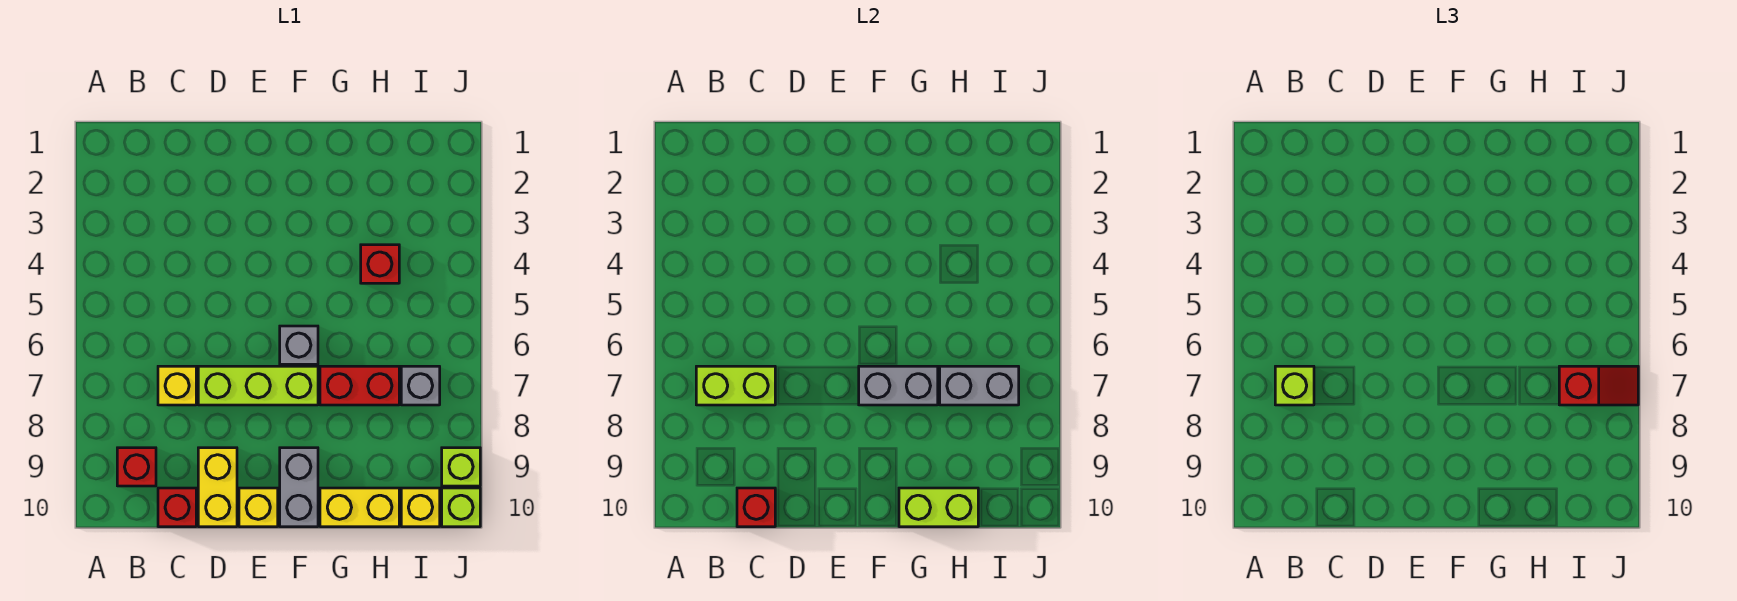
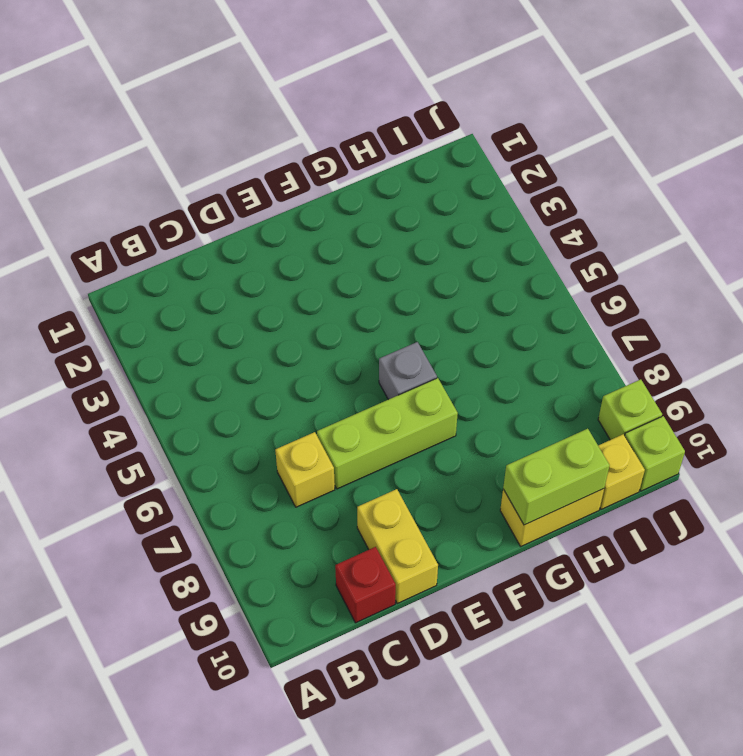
none -> red 1x1 brick [117,448,156,486]
none -> yellow 1x1 brick [239,488,278,527]
none -> grey 1x2 brick [280,448,318,527]

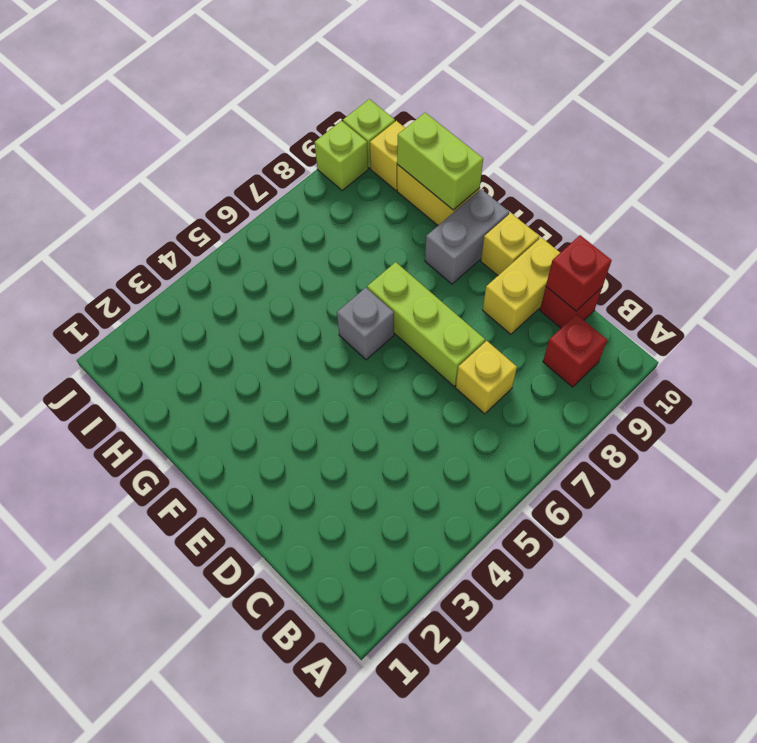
none -> red 1x2 brick [320,366,399,405]
none -> red 1x1 brick [361,245,399,283]
none -> grey 1x1 brick [401,366,440,405]

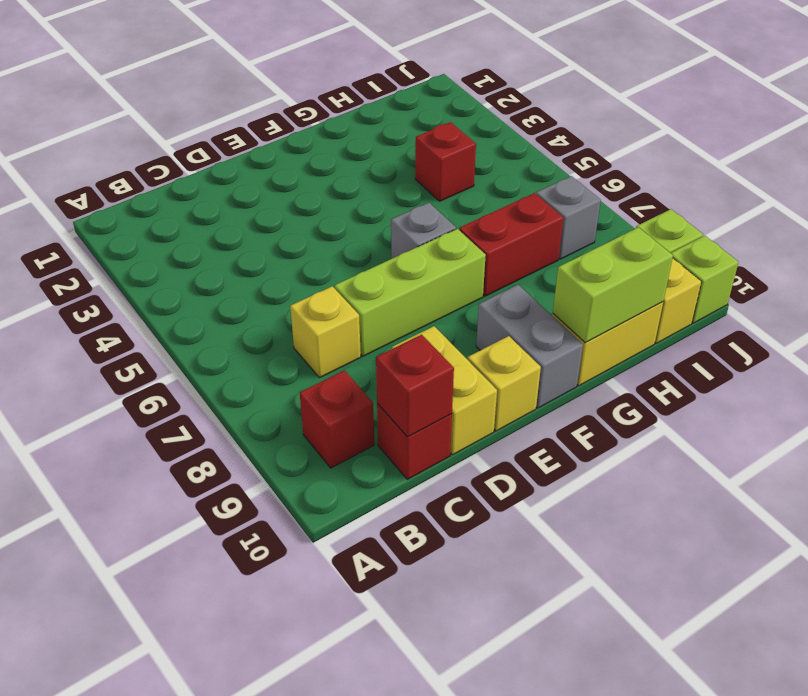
none -> lime 1x2 brick [696,366,775,405]
none -> grey 1x2 brick [859,366,938,405]
none -> grey 1x2 brick [940,366,1019,405]

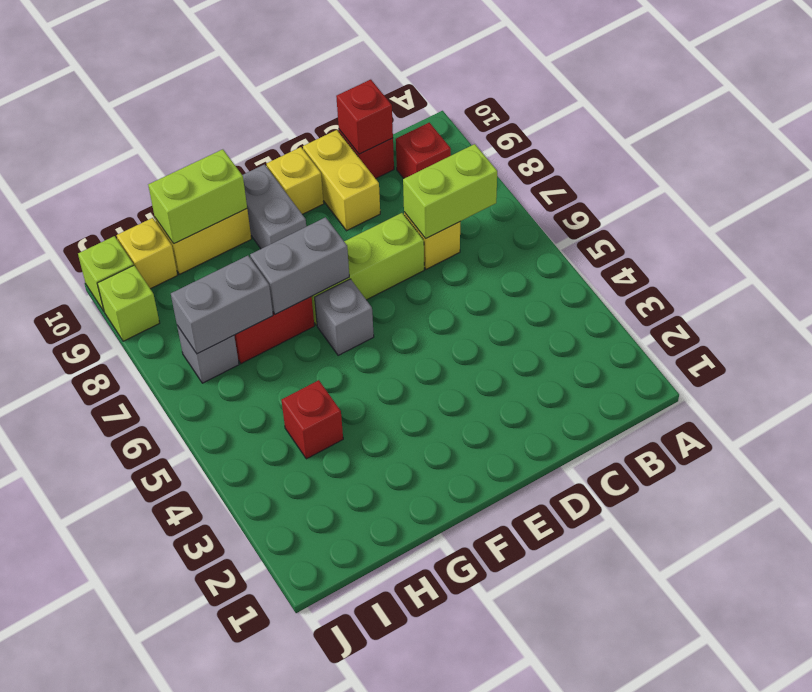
none -> lime 1x1 brick [1275,366,1314,405]
none -> red 1x2 slope [1559,366,1638,405]

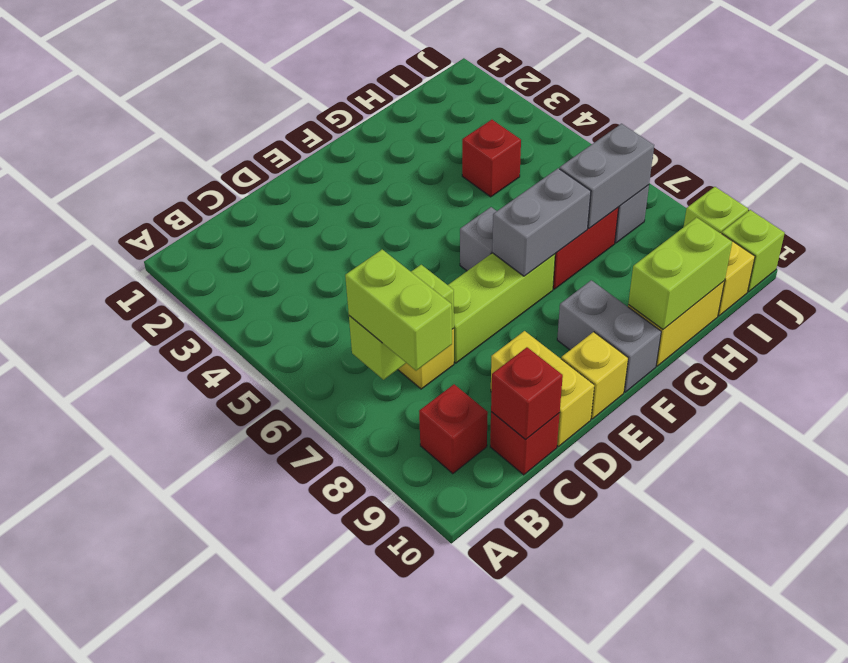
lime 1x2 brick [345,250,452,371] -> lime 1x1 brick [1275,366,1314,405]
none -> red 1x2 slope [1559,366,1638,405]

